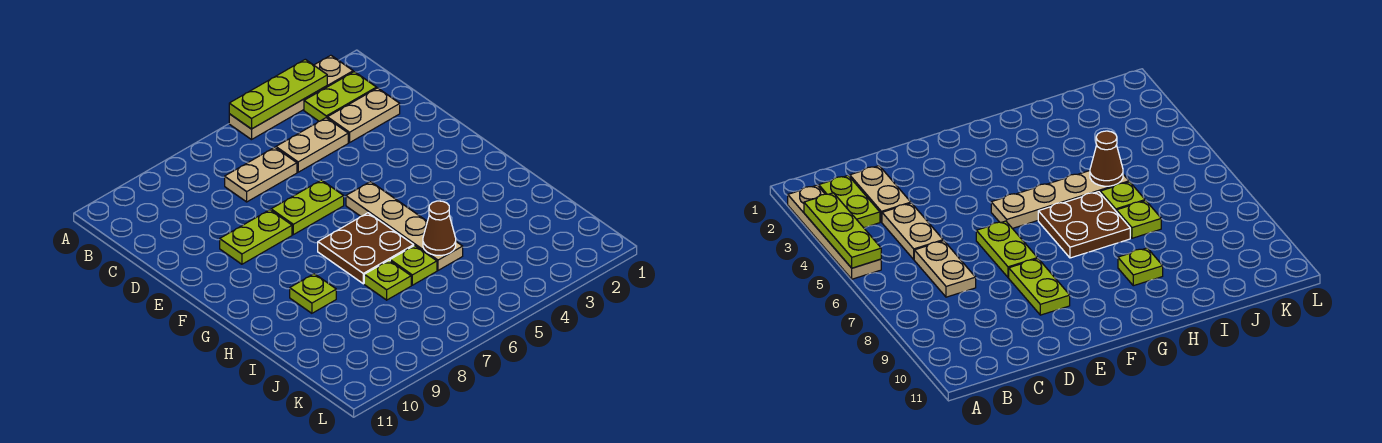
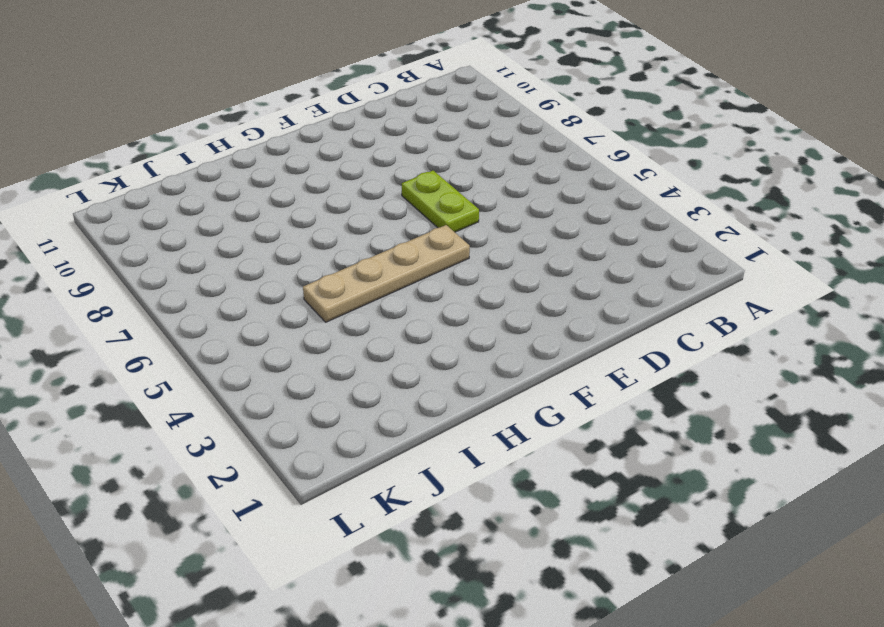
none -> tan 1x4 plate [229,55,353,140]
none -> lime 1x2 plate [304,72,377,121]
none -> tan 1x2 plate [327,88,400,142]

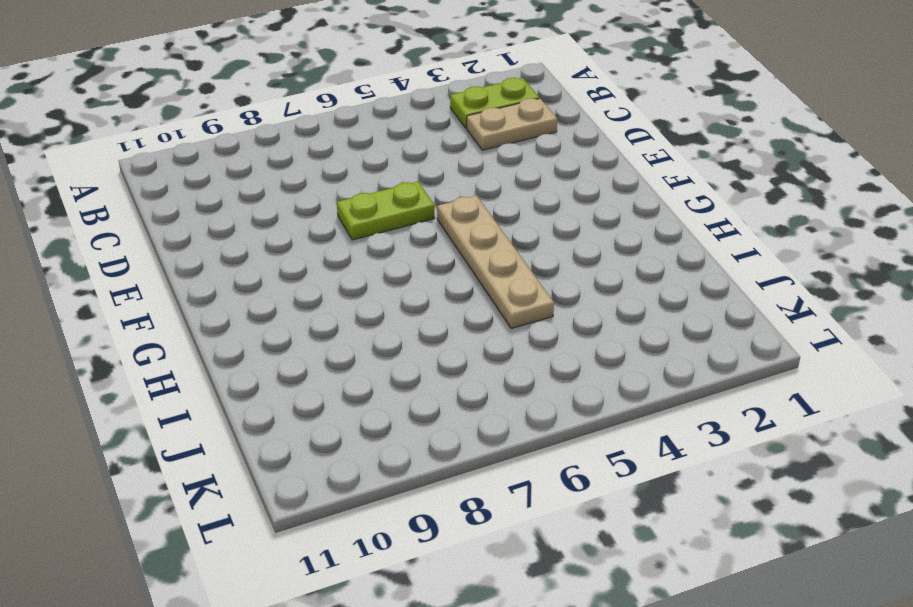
none -> tan 1x4 plate [229,55,353,140]
none -> tan 1x2 plate [276,118,348,172]
none -> tan 1x2 plate [225,147,297,202]

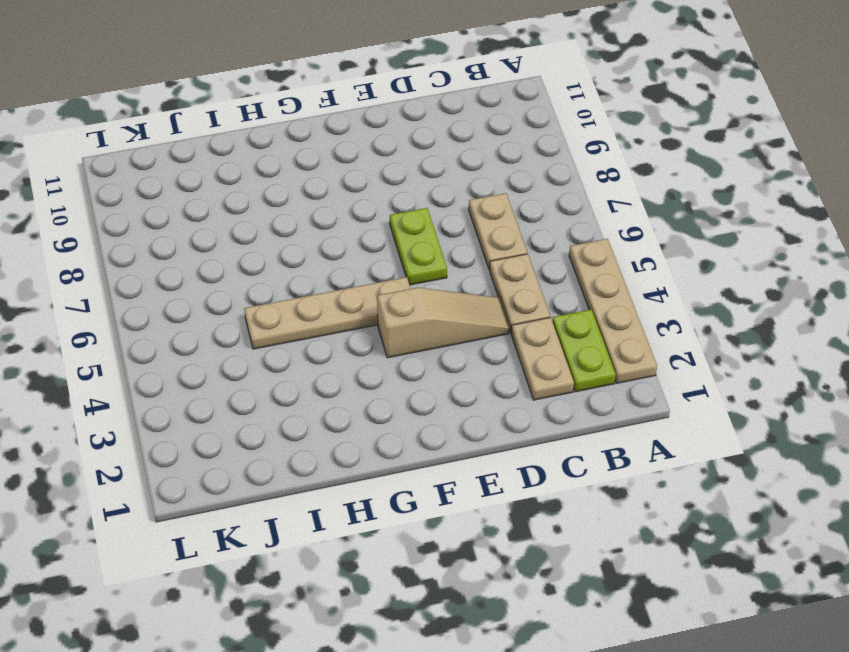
tan 1x3 slope [377,288,509,358] -> none
none -> lime 1x2 plate [220,210,292,264]
none -> brown 2x2 plate [318,213,414,284]
none -> lime 1x1 plate [290,274,336,313]

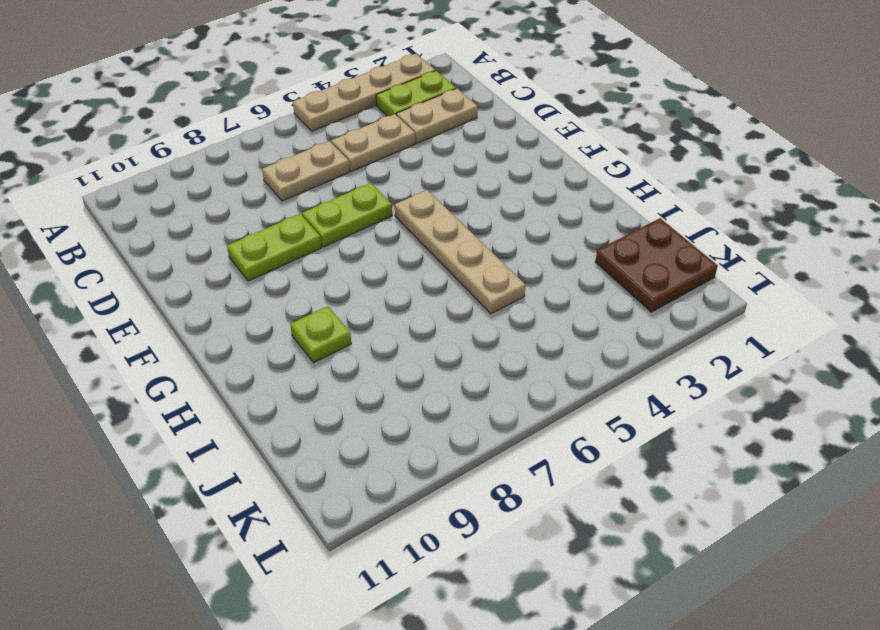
brown 2x2 plate [595,218,718,312] -> brown 2x2 plate moved to [318,213,414,284]
none -> lime 1x1 plate [390,245,437,285]
none -> lime 1x1 plate [364,260,411,300]
none -> lime 1x3 plate [229,59,327,129]

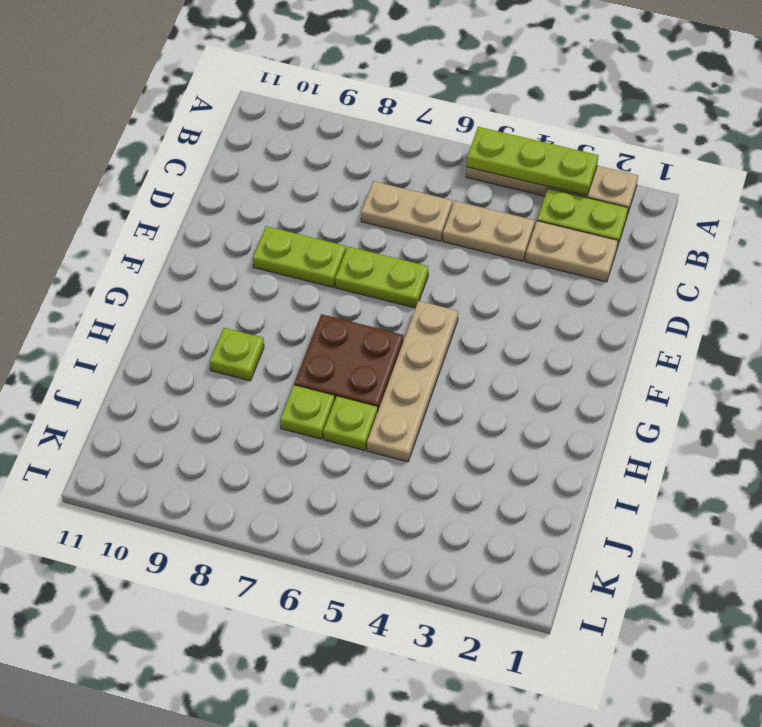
none -> brown 1x1 cone [423,201,456,255]

